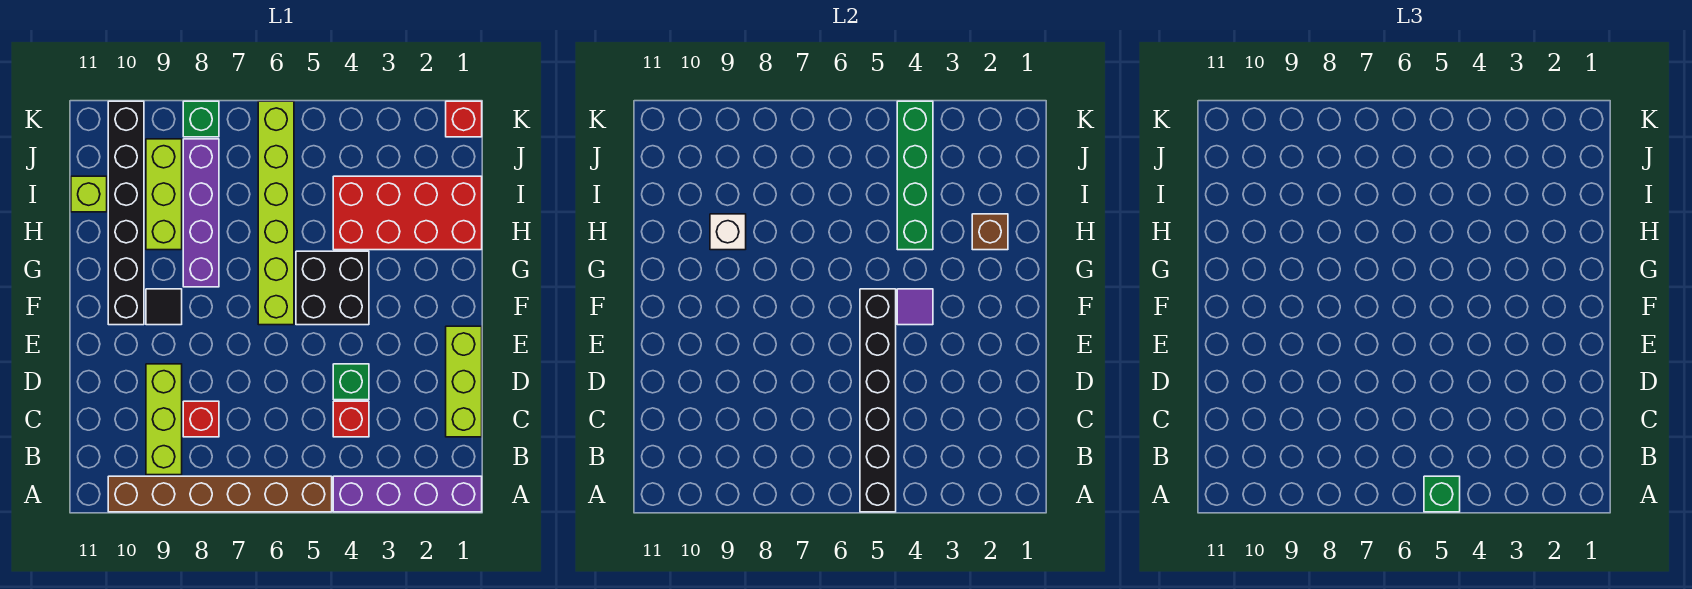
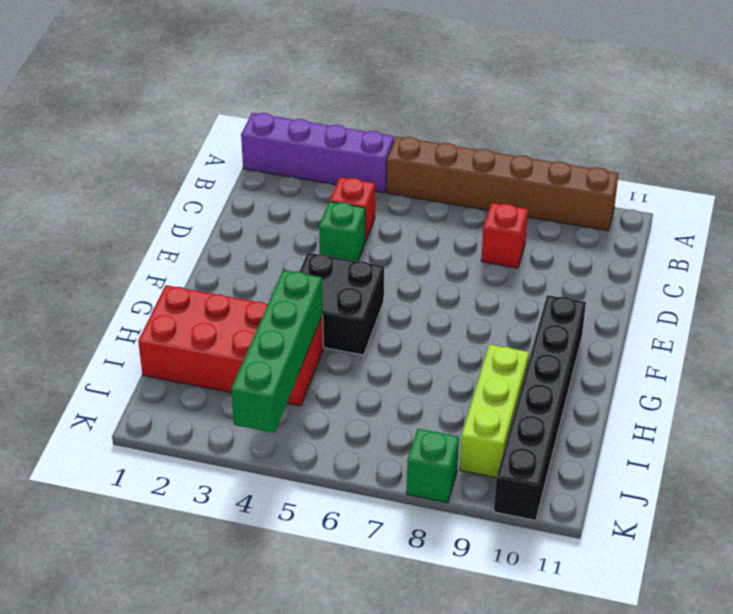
none -> lime 1x3 brick [146,364,182,475]
none -> lime 1x3 brick [446,326,482,437]
none -> lime 1x6 brick [258,101,294,325]

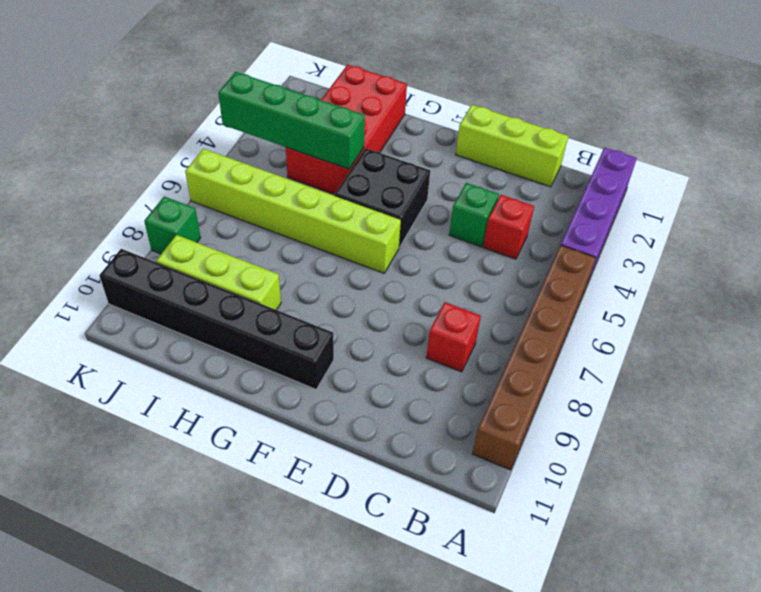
none -> lime 1x3 brick [146,364,182,475]
none -> black 1x1 tile [146,289,182,325]
none -> purple 1x4 brick [183,139,219,287]

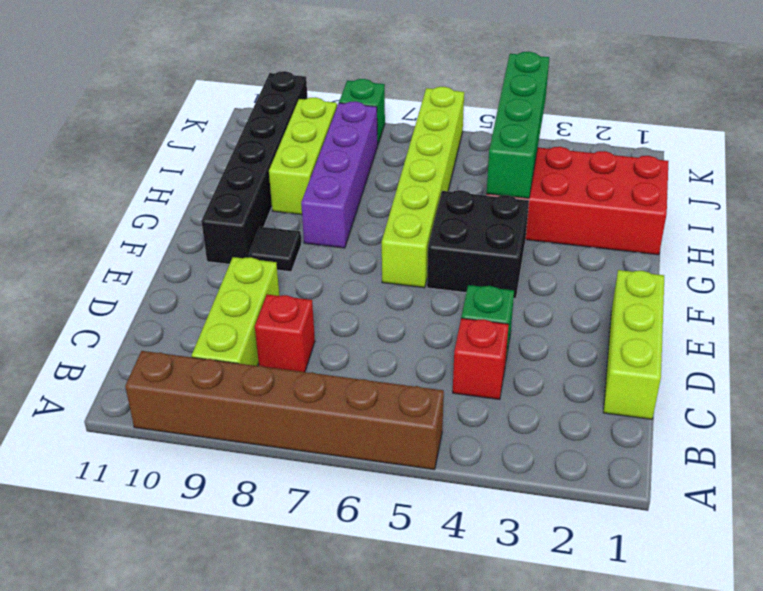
none -> purple 1x4 brick [333,476,482,512]
none -> lime 1x1 brick [71,176,107,212]
none -> red 1x1 brick [446,101,482,137]

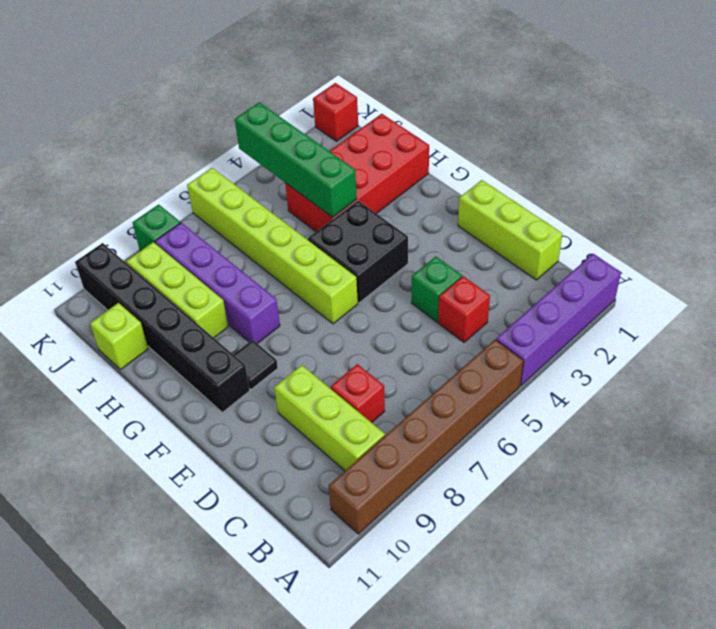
none -> black 1x6 brick [860,289,896,512]
none -> purple 1x1 tile [897,289,933,325]
none -> brown 1x1 brick [972,214,1008,250]

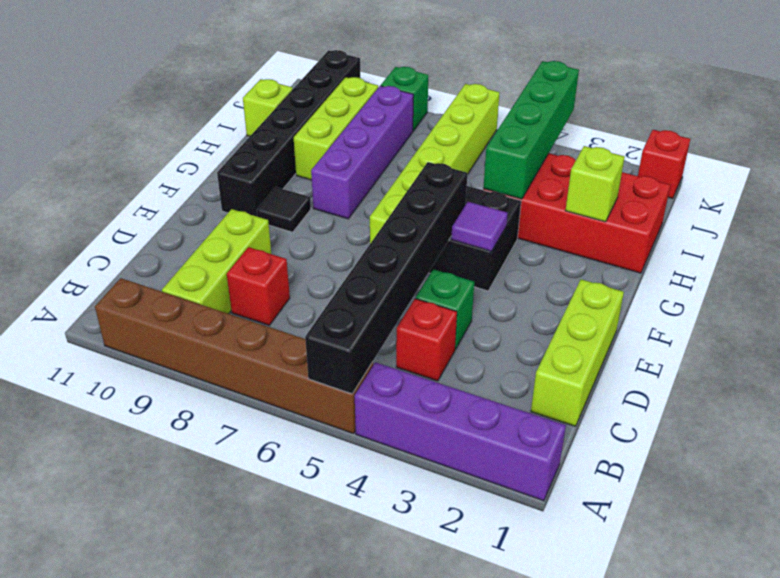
lime 1x1 brick [565,146,625,222] -> brown 1x1 brick [972,214,1008,250]
none -> white 1x1 brick [710,214,746,250]
none -> green 1x1 brick [1424,476,1460,512]

